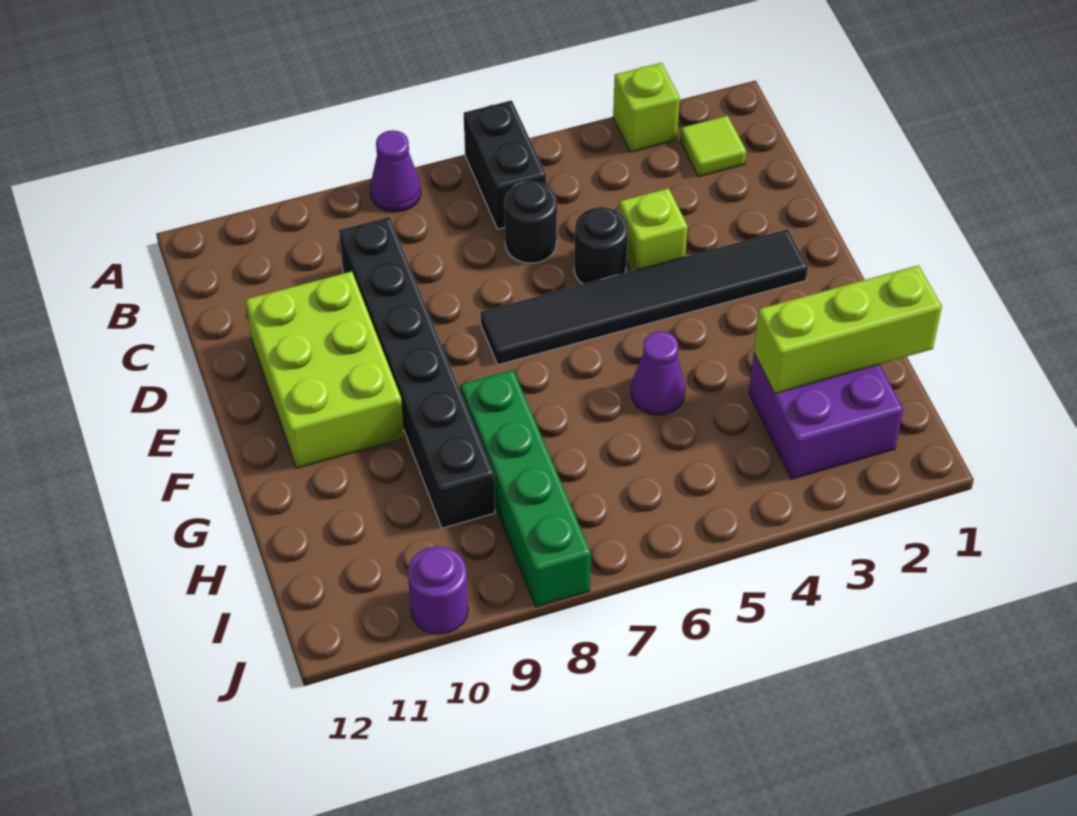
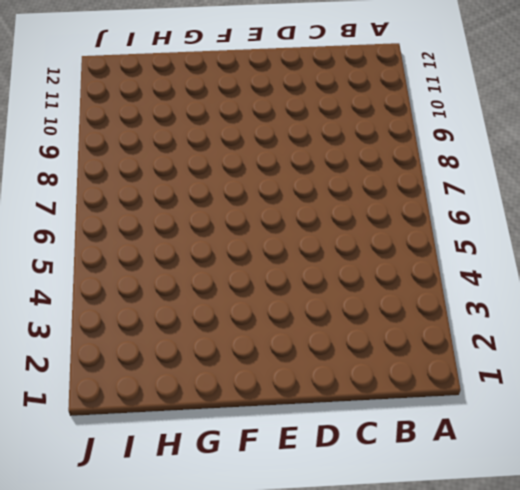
none -> lime 1x1 brick [613,63,680,152]
none -> black 1x2 brick [464,100,546,229]
none -> purple 1x1 cone [370,130,421,212]

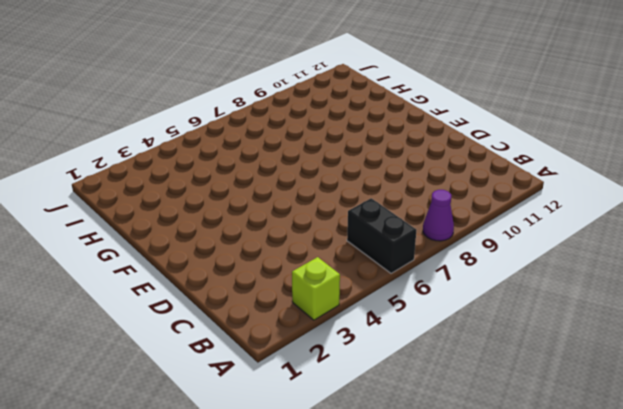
none -> lime 1x1 tile [680,116,746,177]
none -> black 1x1 round brick [504,181,557,263]
none -> black 1x6 brick [339,217,495,528]

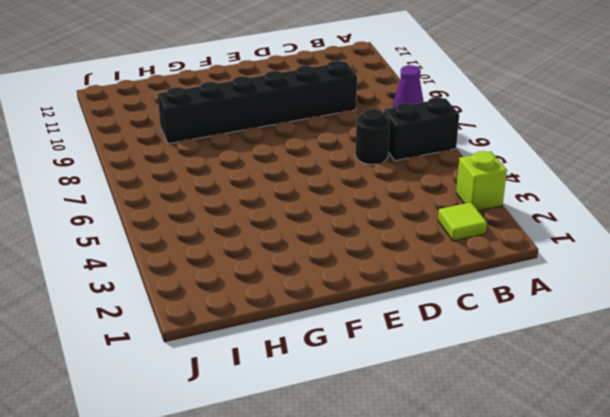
none -> lime 1x1 brick [619,188,688,271]
none -> black 1x1 round brick [574,207,628,284]
none -> lime 2x3 brick [246,272,404,468]

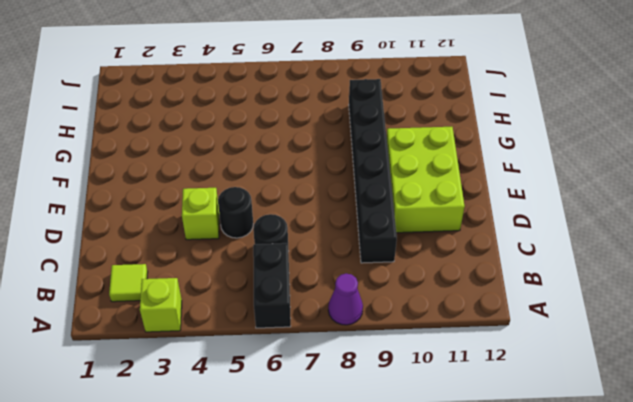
none -> black 1x6 tile [480,229,808,365]
none -> purple 1x1 cone [631,331,685,415]
none -> green 1x4 brick [461,370,591,607]

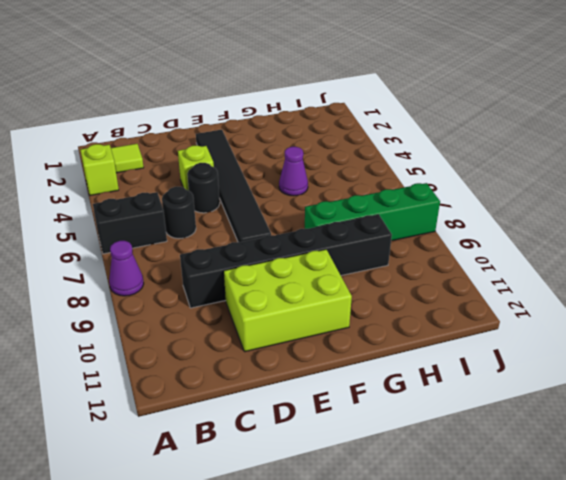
none -> purple 2x2 brick [749,354,903,479]
none -> purple 1x1 round brick [408,546,468,634]
none -> lime 1x3 brick [754,265,942,394]

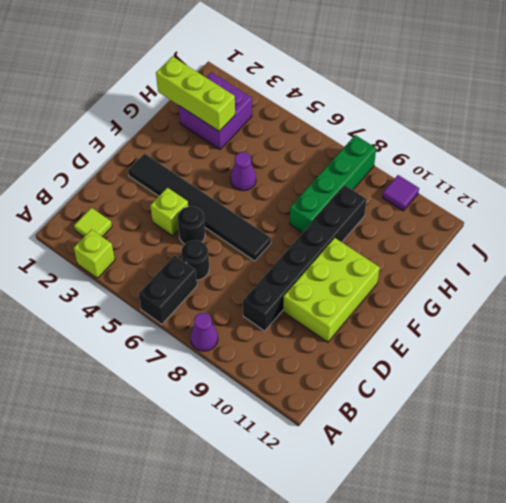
purple 1x1 tile [382,175,419,211] -> purple 1x1 round brick [408,546,468,634]

